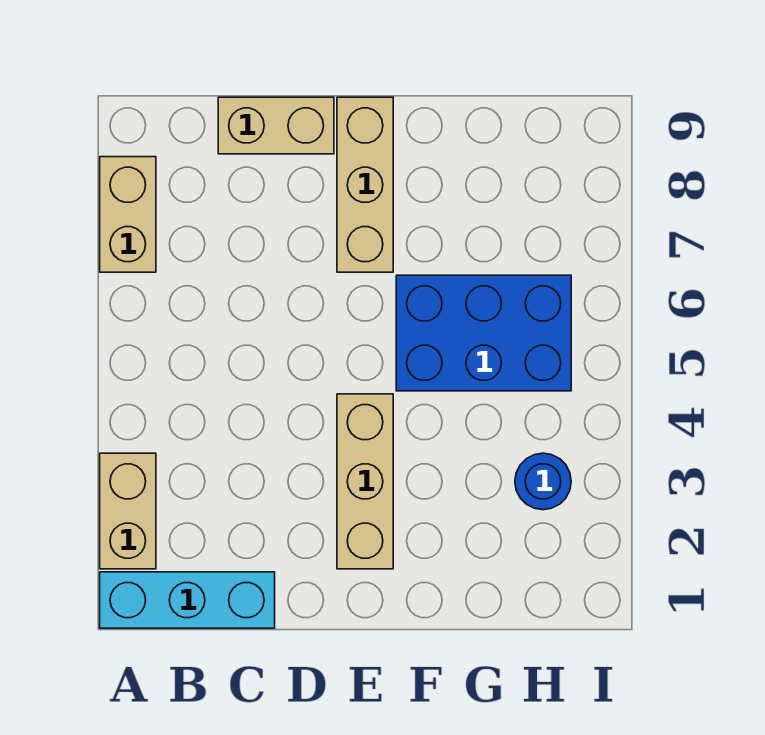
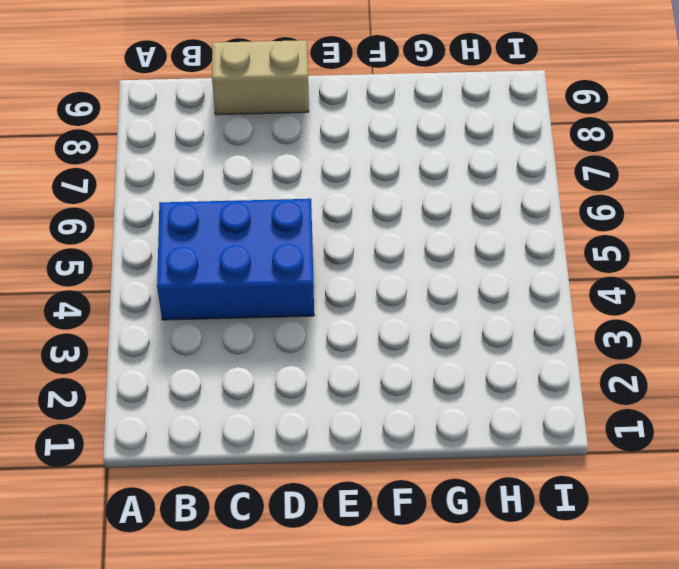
blue 2x3 brick [157,199,314,320] -> blue 2x3 brick moved to [396,275,571,391]
none -> cyan 1x3 brick [100,572,275,628]
none -> tan 1x2 brick [100,453,156,569]

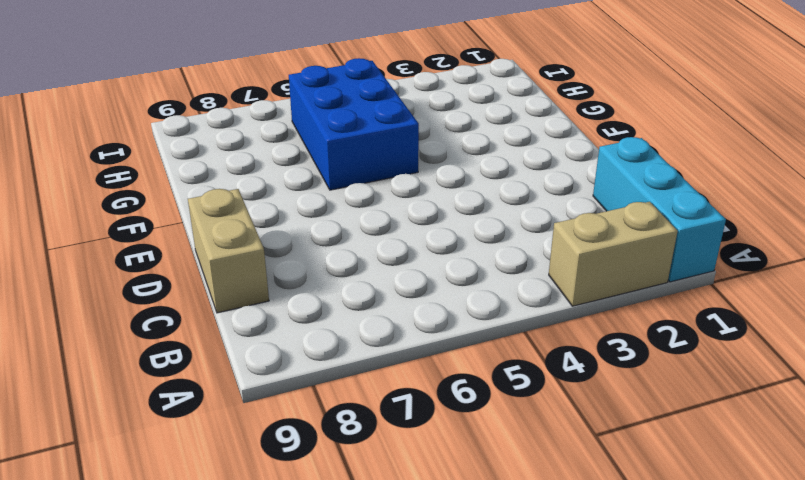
none -> tan 1x2 brick [100,157,156,272]
none -> tan 1x3 brick [337,394,393,569]

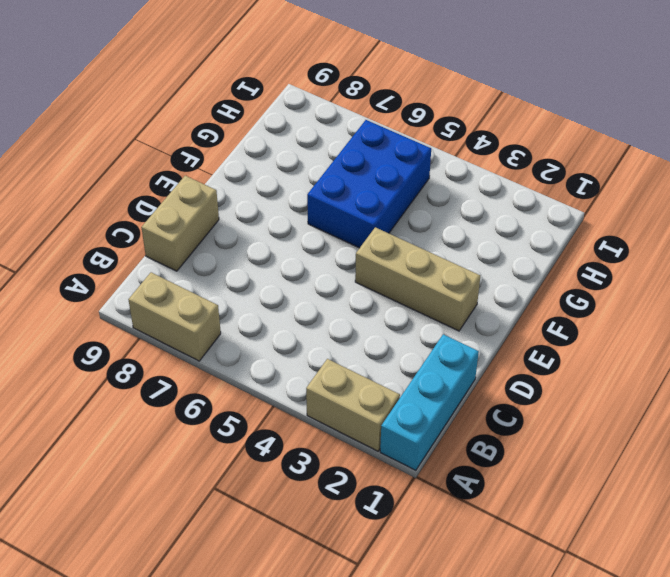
none -> tan 1x3 brick [337,97,393,272]
none -> blue 1x1 round brick [515,453,571,510]

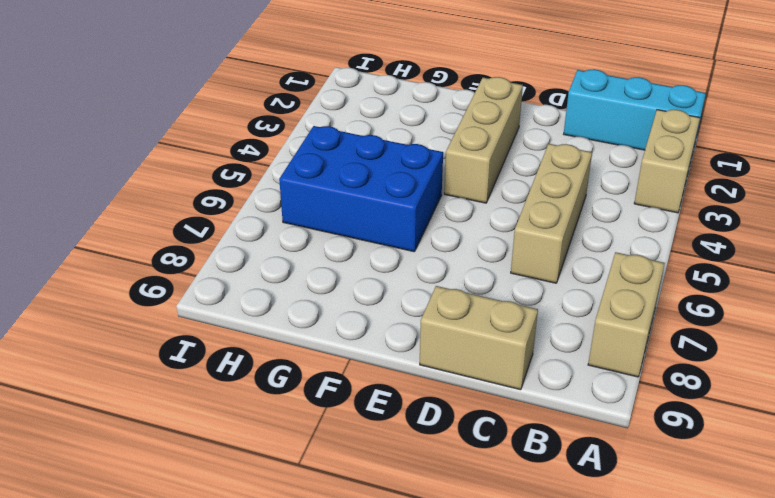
tan 1x3 brick [511,144,592,283] -> tan 1x3 brick moved to [337,97,393,272]
none -> blue 1x1 round brick [515,453,571,510]

